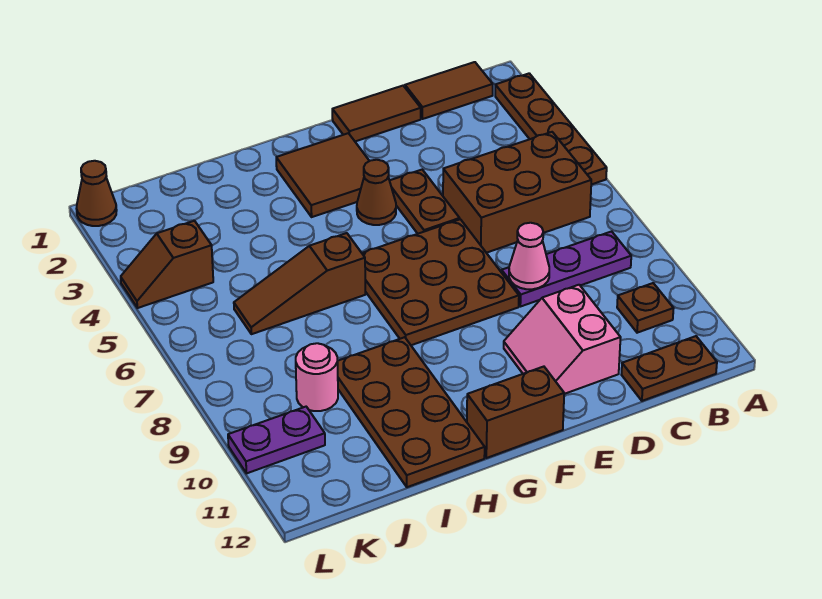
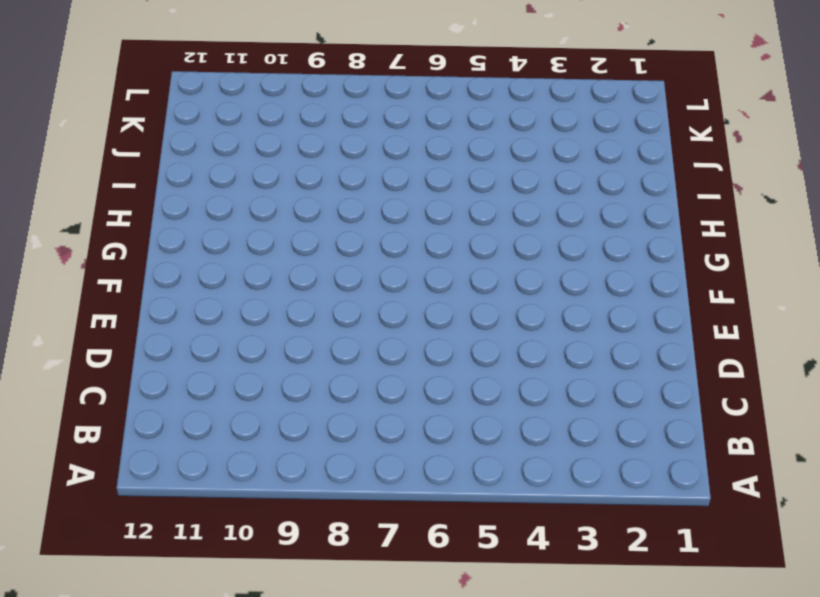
none -> brown 1x4 plate [495,73,607,185]
none -> brown 1x2 tile [405,62,493,119]
none -> brown 2x3 brick [443,132,591,253]

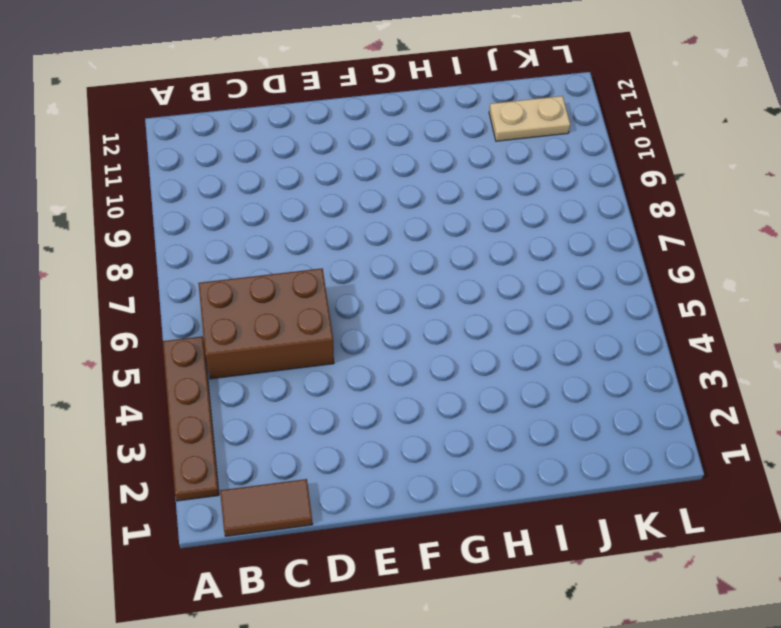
tan 1x2 plate [489,96,570,141] -> none
none -> purple 1x3 plate [502,231,631,307]
none -> brown 1x1 plate [617,283,674,333]
none -> brown 1x2 plate [621,336,717,401]

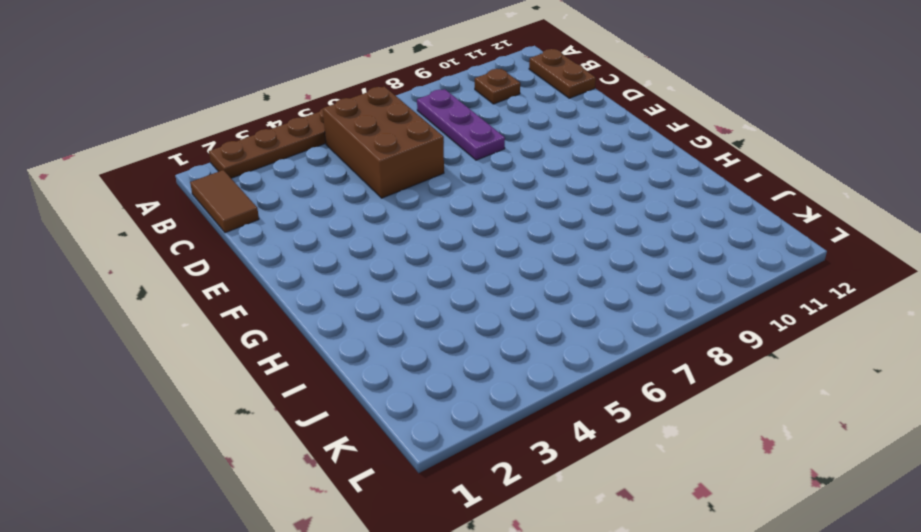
none -> brown 1x2 tile [332,86,421,141]
none -> pink 2x2 slope [504,285,621,394]
none -> brown 1x2 plate [390,170,460,234]

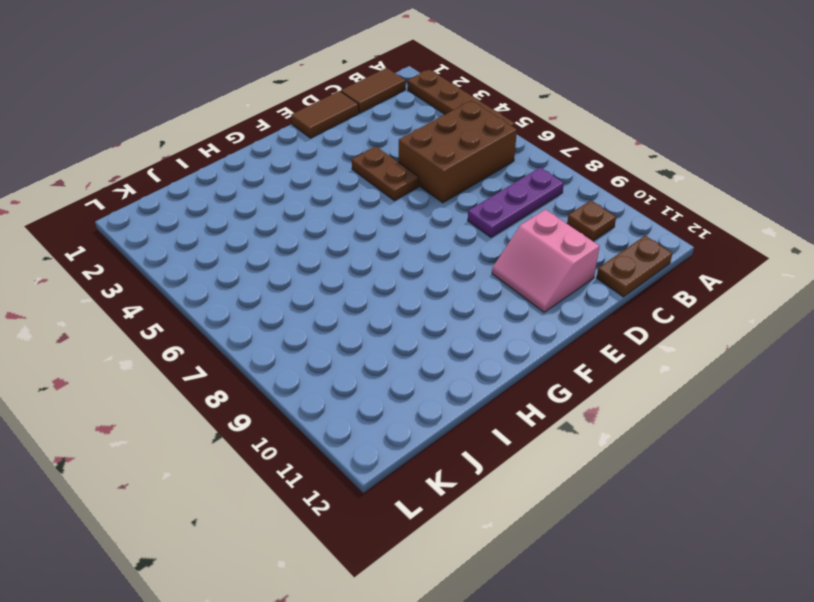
none -> brown 3x3 plate [362,219,519,345]
none -> brown 2x2 tile [276,133,369,217]
none -> brown 1x1 cone [357,160,396,225]

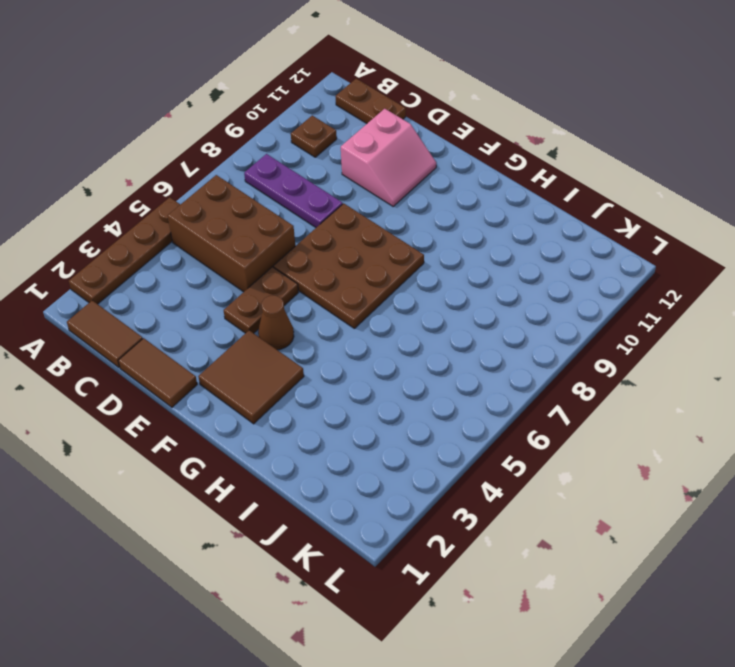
none -> brown 1x2 brick [467,367,564,458]
none -> brown 1x3 slope [234,233,365,334]
none -> brown 2x4 plate [337,337,485,487]

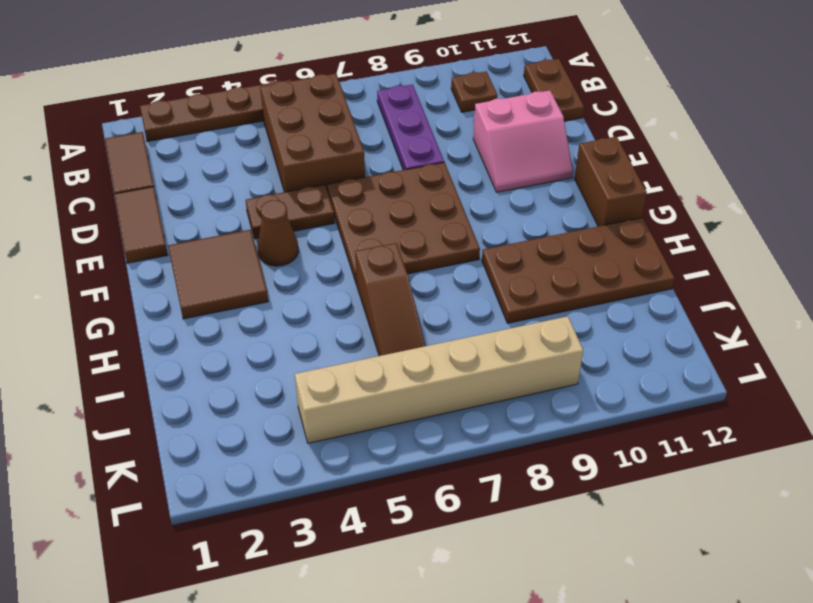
tan 1x6 brick [295,316,583,443] -> brown 1x2 slope [121,221,213,308]
none -> pink 1x1 round brick [296,343,338,411]
none -> purple 1x2 plate [228,407,325,473]
none -> brown 1x1 cone [76,161,117,226]

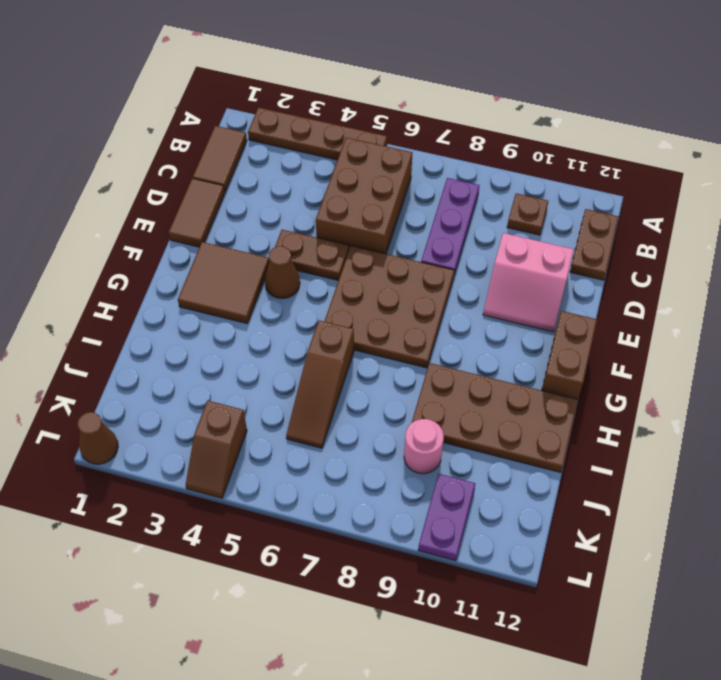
none -> pink 1x1 cone [509,223,549,289]

